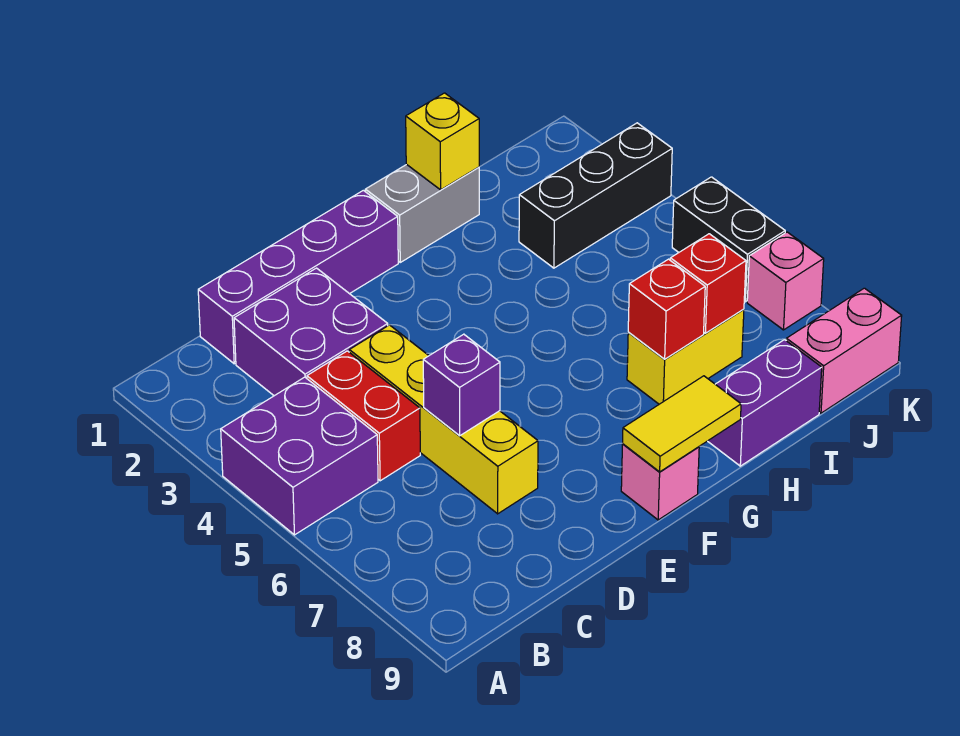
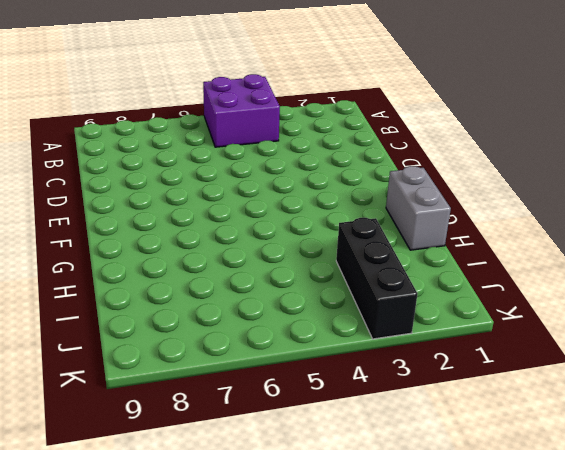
none -> purple 1x4 brick [198,190,398,364]
none -> purple 2x2 brick [234,268,388,396]
none -> red 1x2 brick [307,351,420,481]

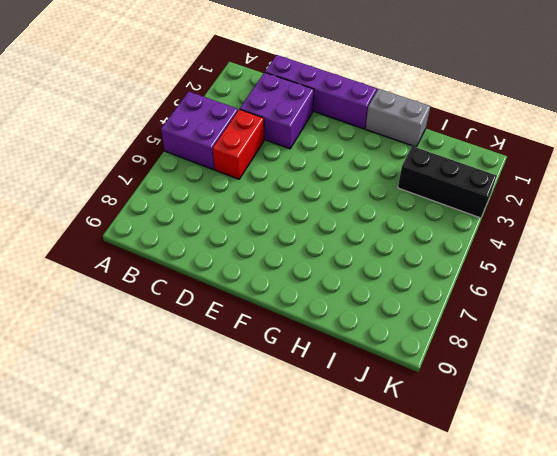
none -> yellow 1x4 brick [349,325,538,514]
none -> pink 1x1 brick [621,444,699,520]
none -> yellow 1x2 brick [627,309,744,404]

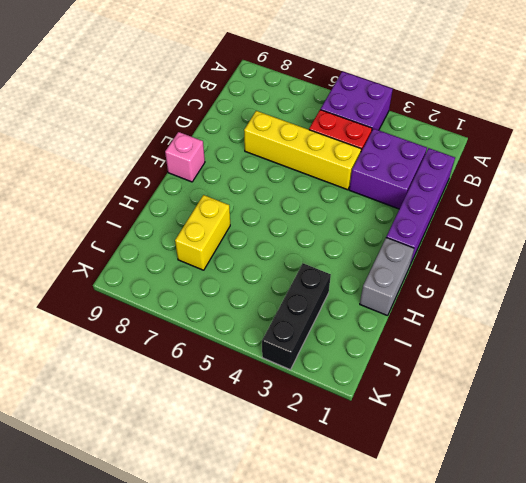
none -> purple 1x2 brick [708,340,822,466]
none -> pink 1x2 brick [786,288,902,413]
none -> black 1x2 brick [672,177,785,302]

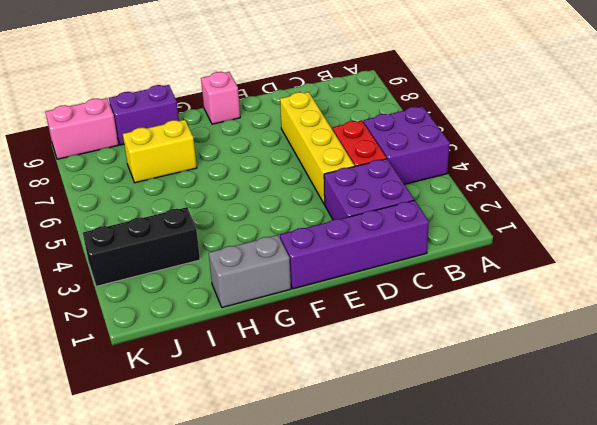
none -> black 1x2 brick [672,177,785,302]
none -> pink 1x1 brick [747,232,824,330]
none -> purple 1x1 brick [423,334,500,436]

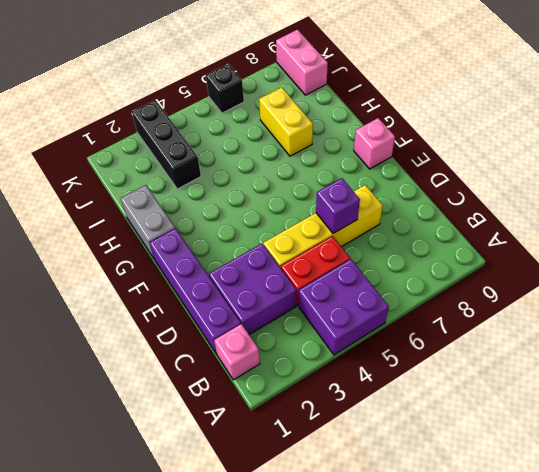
pink 1x1 brick [214,324,260,380] -> pink 1x1 brick moved to [747,232,824,330]
black 1x1 brick [206,64,244,113] -> black 1x2 brick [672,177,785,302]
none -> purple 1x2 brick [708,340,822,466]
none -> yellow 1x2 tile [623,376,741,472]
none -> yellow 1x1 brick [406,93,479,190]

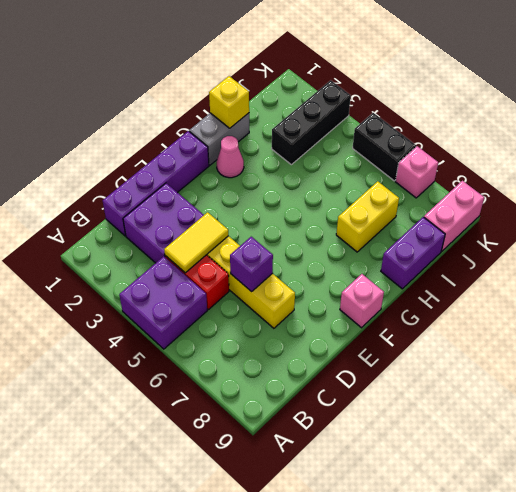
yellow 1x2 tile [164,212,228,273] -> yellow 1x2 tile moved to [623,376,741,472]
pink 1x1 cone [217,136,244,178] -> none
none -> red 1x1 brick [628,259,705,359]
none -> red 1x1 brick [670,234,746,333]

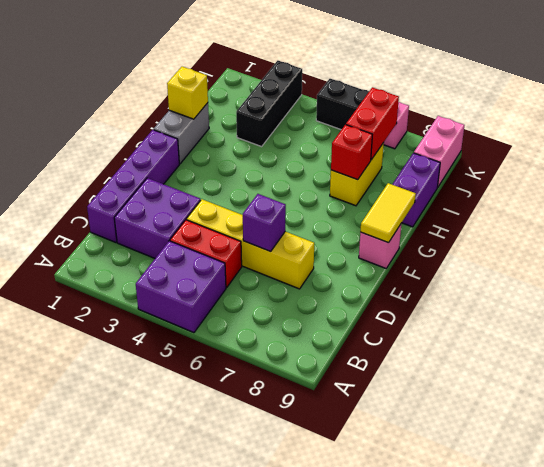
red 1x2 brick [346,87,399,160] -> red 1x1 brick [670,234,746,333]

